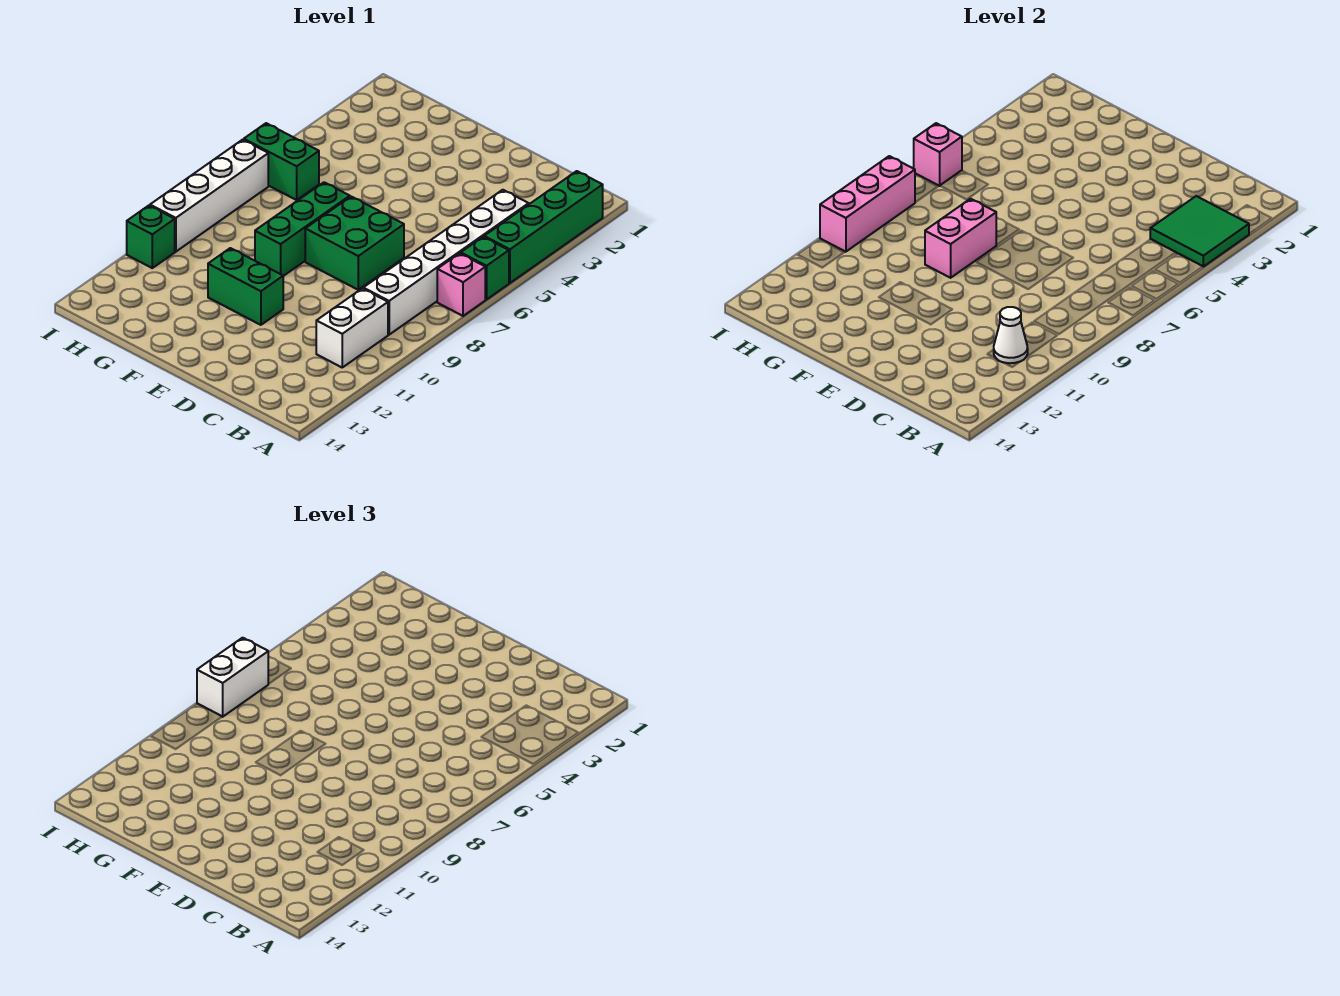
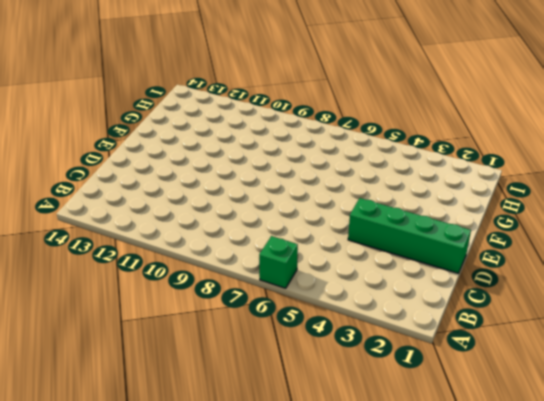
green 1x4 brick [348,198,471,273] -> green 1x4 brick moved to [484,171,603,283]
none -> pink 1x1 brick [437,253,485,316]
none -> white 1x6 brick [363,190,529,335]
none -> white 1x2 brick [316,288,388,367]

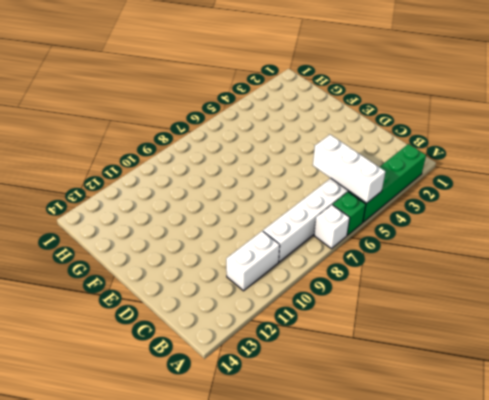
white 1x3 brick [313,135,385,203] -> none
white 1x1 brick [314,205,350,249] -> pink 1x1 brick [437,253,485,316]
none -> green 2x2 brick [305,197,404,290]
none -> green 1x2 brick [208,248,283,325]
none -> green 1x3 brick [255,182,350,276]

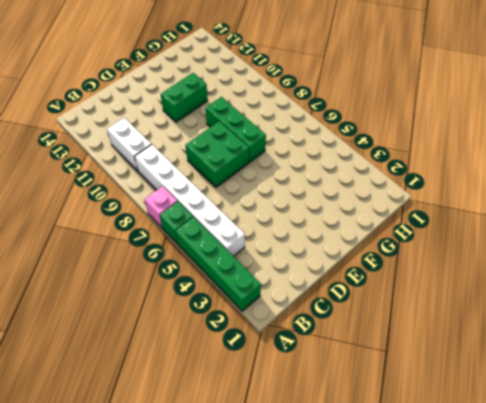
none -> green 1x2 brick [244,123,319,200]
none -> white 1x4 brick [150,140,268,252]
none -> green 1x1 brick [127,206,175,268]

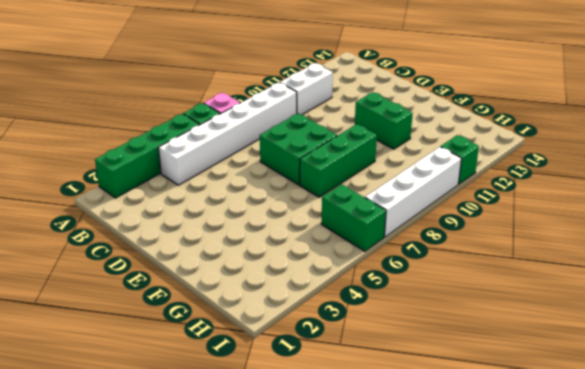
none -> green 2x2 tile [1150,196,1249,267]
none -> white 1x1 cone [994,307,1028,363]
none -> pink 1x2 brick [925,199,996,278]

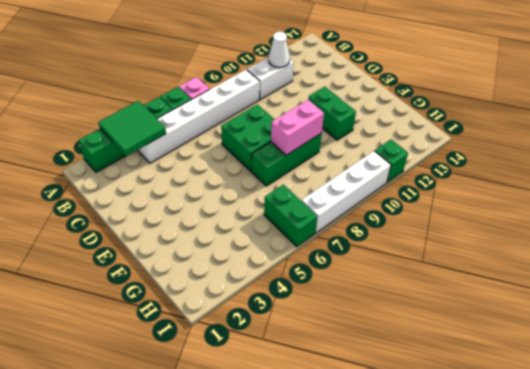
none -> pink 1x1 brick [914,123,962,186]
none -> pink 1x3 brick [820,156,915,252]
none -> white 1x2 brick [197,638,268,717]

